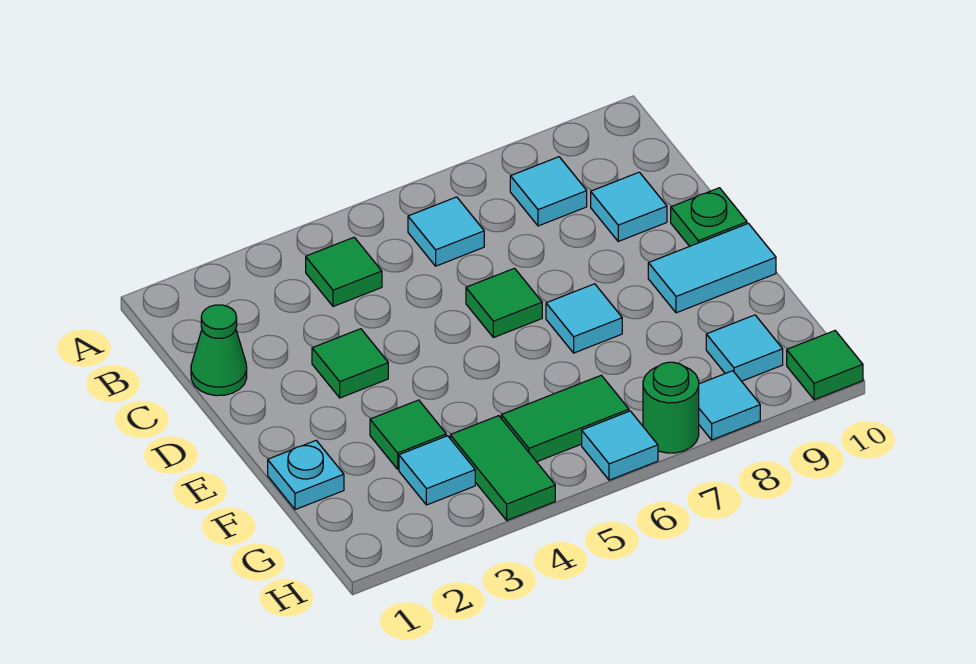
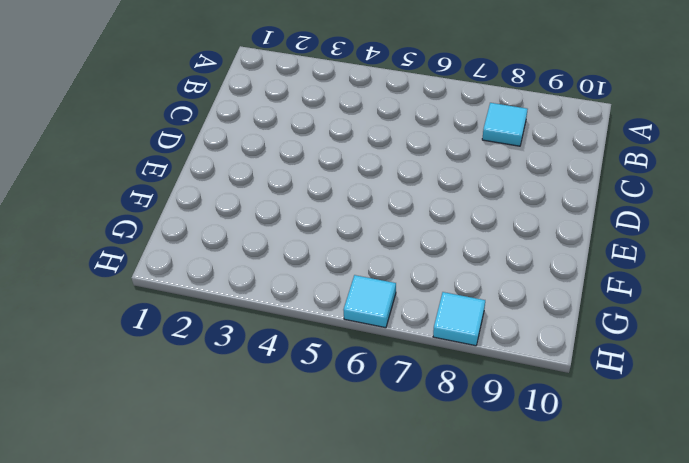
none -> green 1x1 tile [306,237,382,307]
none -> cyan 1x1 tile [408,197,484,266]
none -> green 1x1 cone [191,305,247,396]

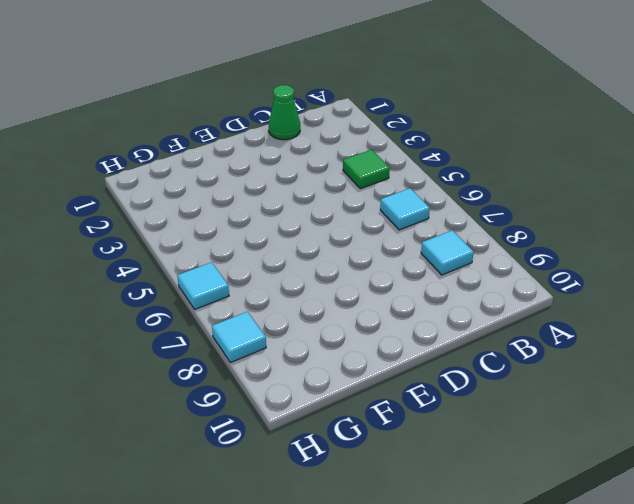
none -> cyan 1x1 tile [591,172,667,241]
none -> green 1x1 tile [312,329,388,398]
none -> green 1x1 tile [466,268,542,338]

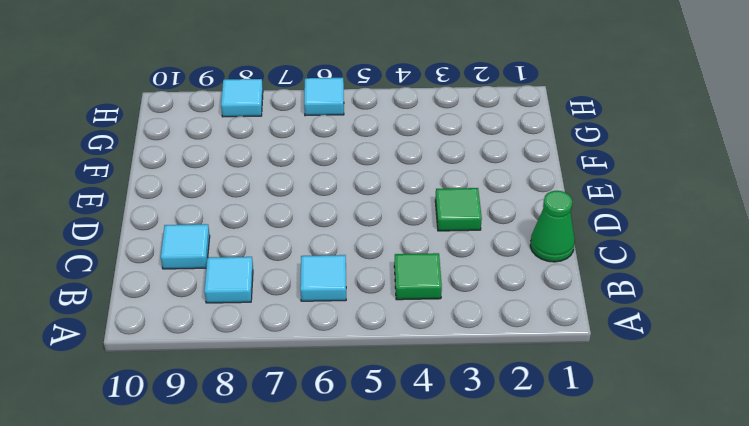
none -> green 1x1 tile [466,268,542,338]
none -> green 1x1 plate [671,188,747,246]
none -> cyan 1x1 tile [546,284,622,353]

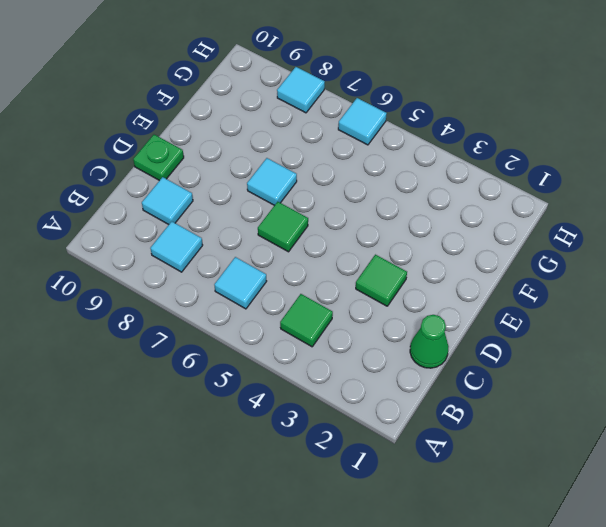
none -> cyan 1x2 tile [648,223,776,313]
none -> cyan 1x1 plate [268,441,344,510]
none -> green 1x1 tile [370,400,446,469]

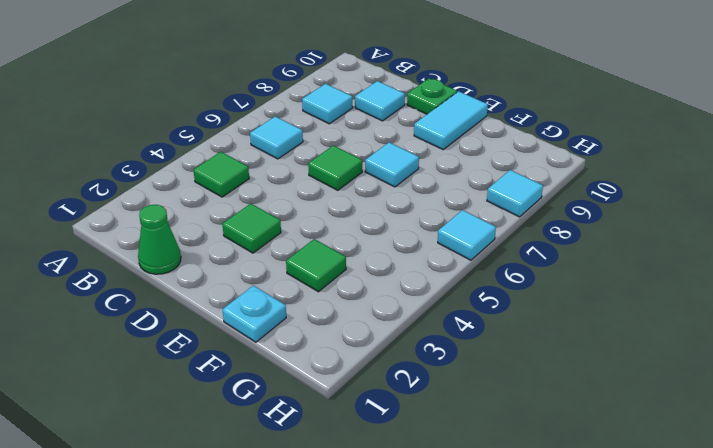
none -> cyan 1x1 tile [399,436,475,505]
none -> green 1x2 tile [450,416,555,520]
none -> green 1x2 tile [501,375,629,462]

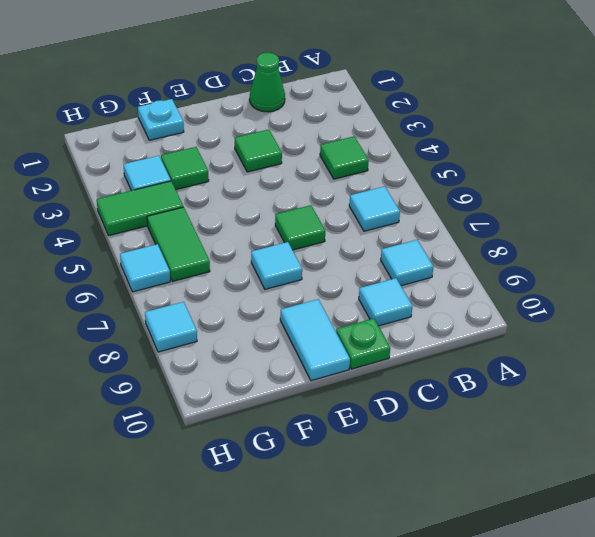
none -> cyan 1x1 tile [706,315,783,381]
none -> green 1x1 round brick [643,362,699,453]
none -> green 1x1 tile [787,331,863,400]

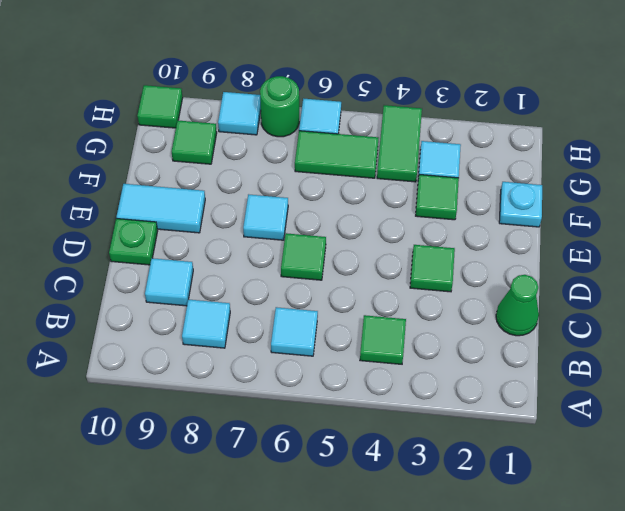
green 1x1 tile [172,121,217,164] -> cyan 1x1 tile [706,315,783,381]

